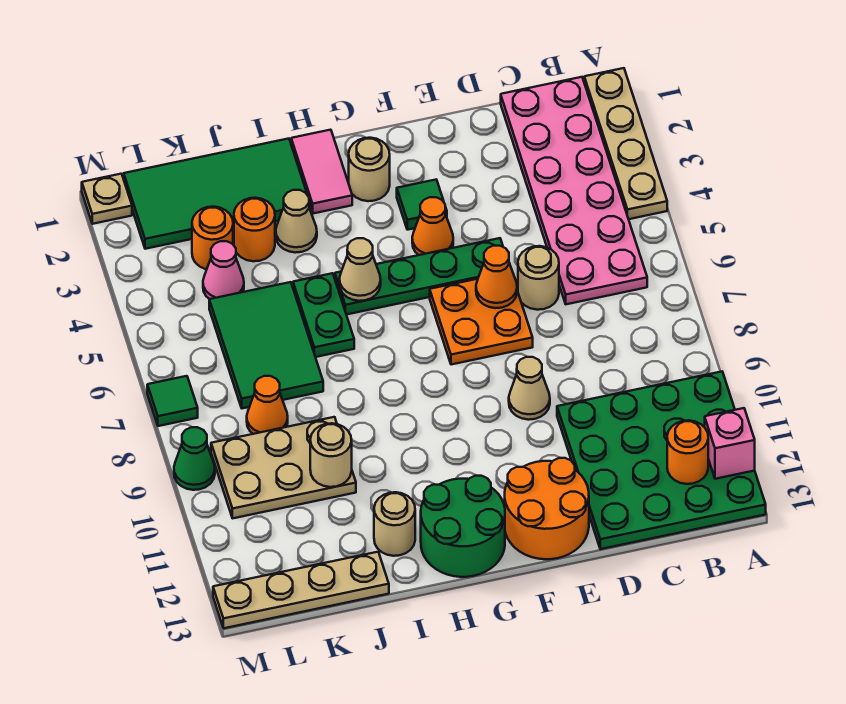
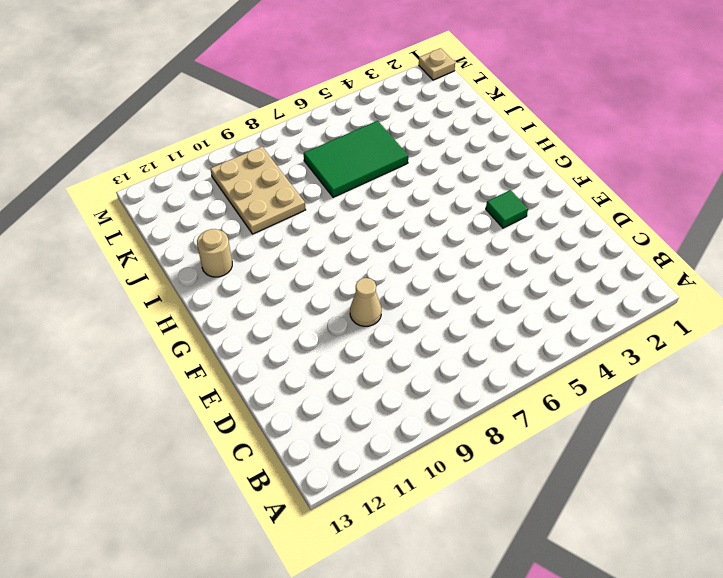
none -> tan 1x4 plate [584,68,667,219]
none -> green 4x4 plate [557,372,766,549]
none -> pink 2x6 plate [501,77,647,304]
none -> tan 1x1 round brick [518,246,559,310]

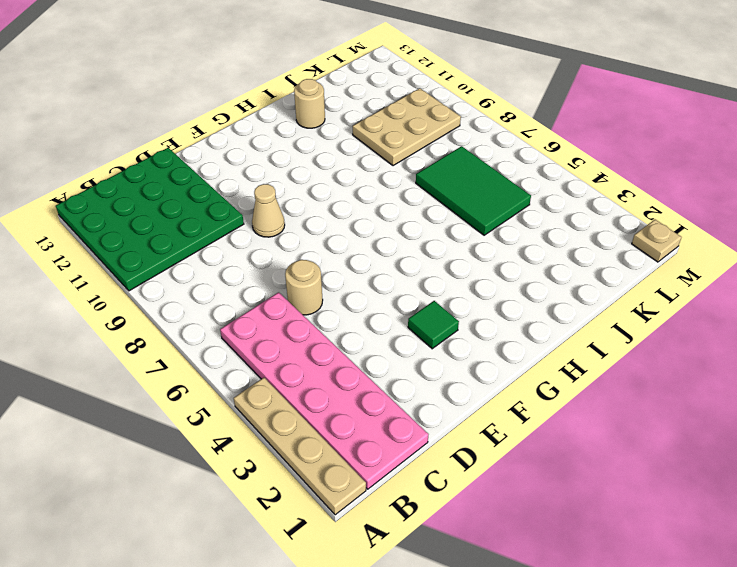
none -> green 1x4 plate [335,238,503,315]
none -> orange 2x2 plate [430,279,533,365]
none -> orange 2x2 round brick [505,458,589,559]
none -> orange 1x1 cone [412,197,453,255]

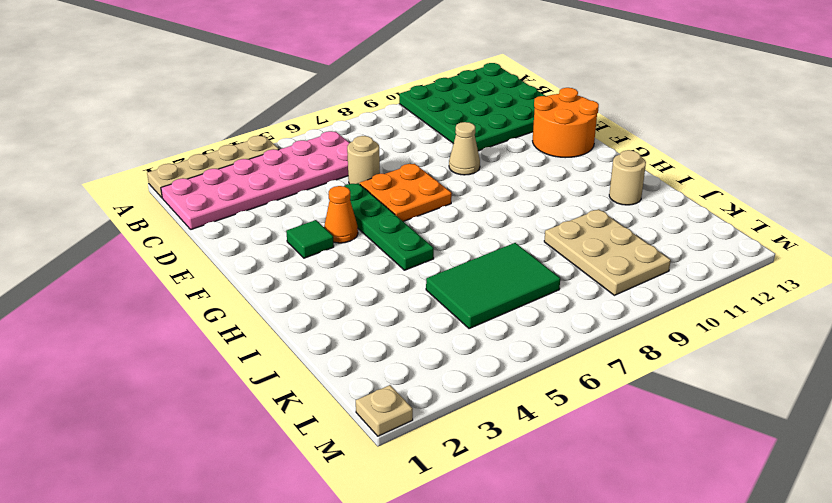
none -> tan 1x1 round brick [349,138,390,201]
none -> green 2x2 round brick [421,476,505,577]
none -> pink 1x2 tile [291,130,352,214]
none -> green 2x4 tile [124,139,311,249]

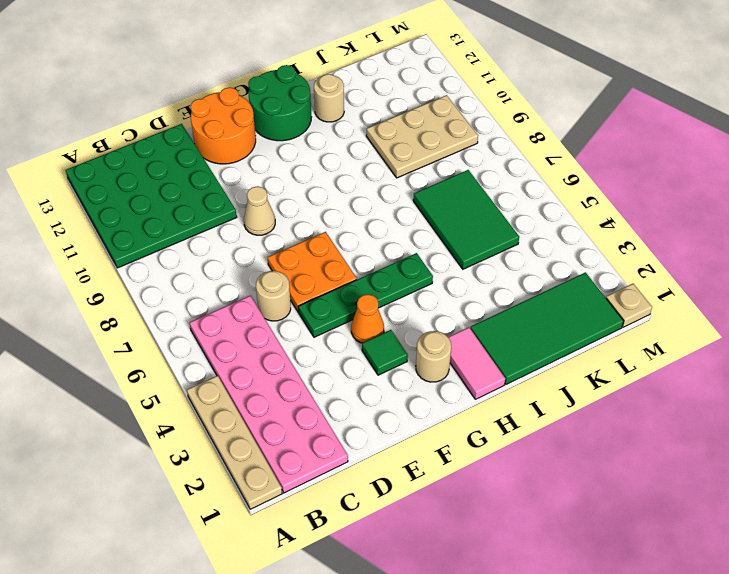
none -> tan 1x1 cone [276,190,317,253]
none -> green 1x2 plate [293,273,354,357]
none -> orange 1x1 round brick [234,198,275,261]
none -> tan 1x4 plate [213,552,389,628]

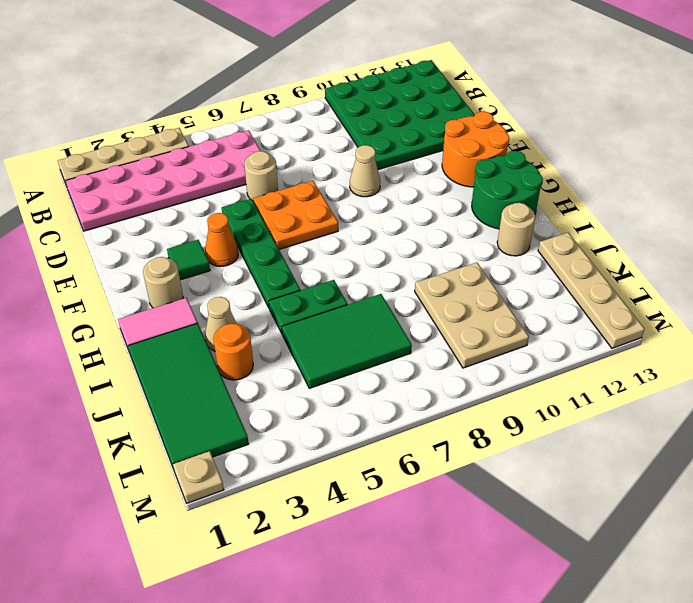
none -> orange 1x1 round brick [192,207,233,269]
none -> pink 1x1 cone [203,241,244,299]
none -> orange 1x1 cone [247,376,288,434]
none -> green 1x1 tile [147,376,198,426]

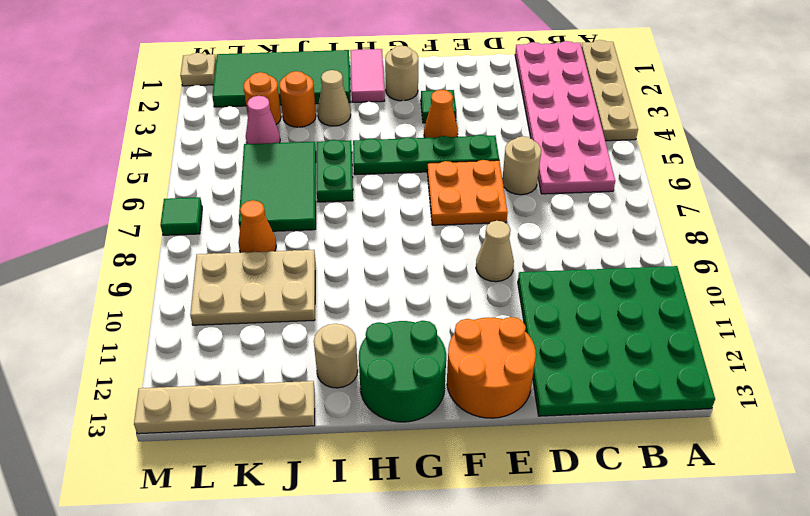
none -> green 1x1 cone [174,427,215,490]
none -> pink 1x1 brick [705,408,755,479]
none -> orange 1x1 round brick [667,420,708,484]
none -> orange 1x1 cone [476,246,517,308]

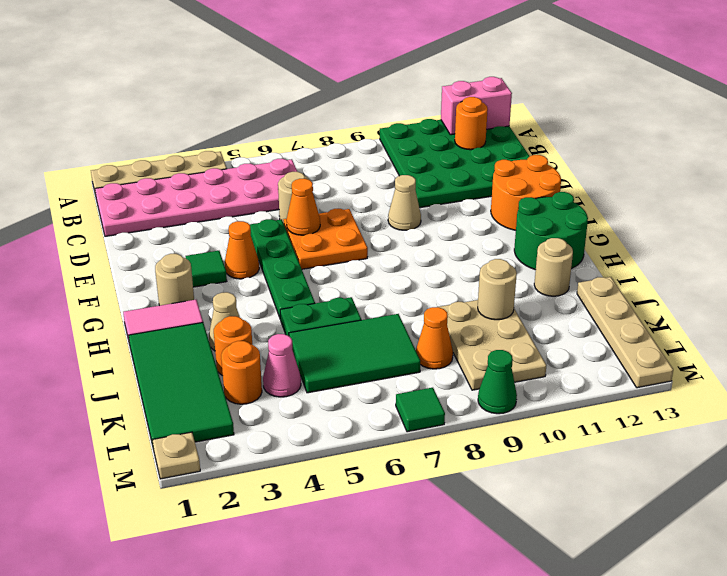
pink 1x2 brick [441,77,512,135] -> pink 1x1 brick [705,408,755,479]
none -> tan 1x1 cone [339,238,381,301]

